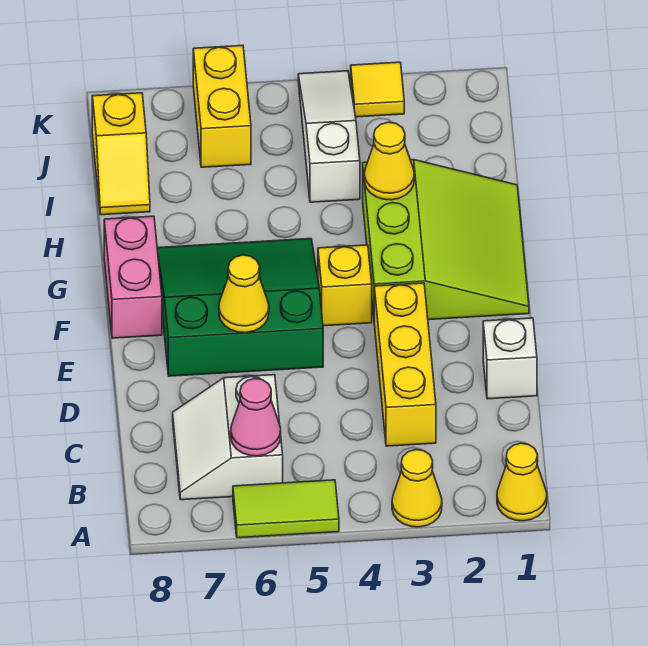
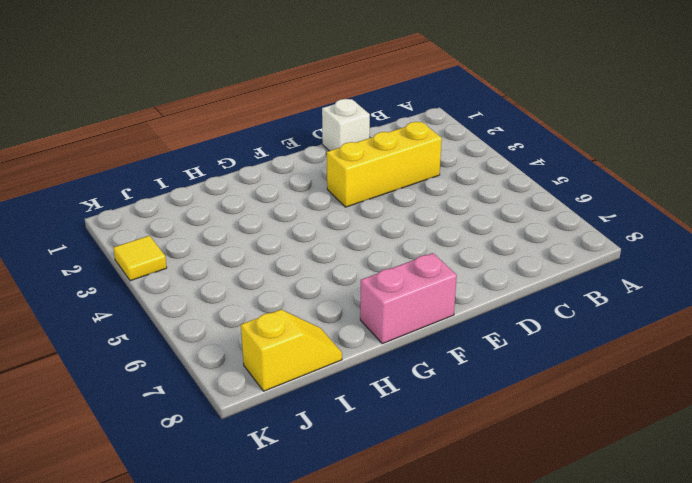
none -> yellow 1x1 cone [497,443,547,521]
none -> yellow 1x1 cone [392,450,442,527]
none -> lime 1x2 tile [233,480,339,538]

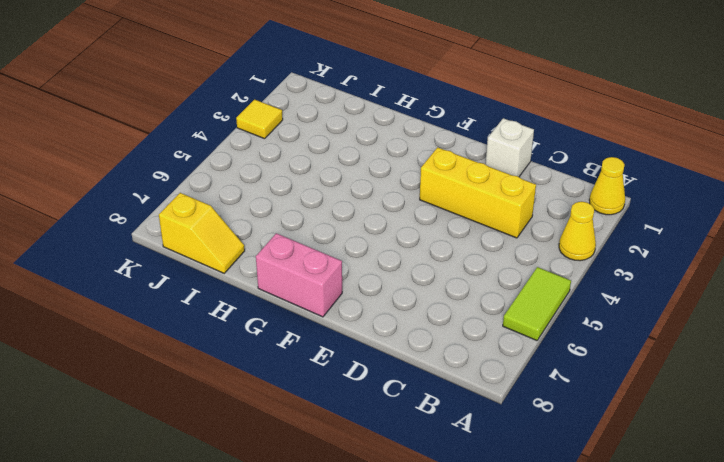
none -> white 2x2 slope [173,375,283,500]
none -> green 3x3 slope [157,239,323,376]
none -> lime 3x3 slope [363,160,529,320]

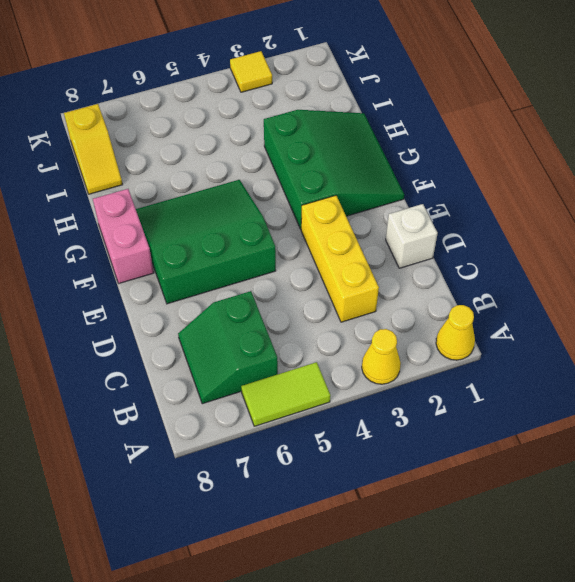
green 2x2 slope [178,291,278,404] -> white 2x2 slope [173,375,283,500]
green 3x3 slope [264,110,404,229] -> lime 3x3 slope [363,160,529,320]
none -> yellow 1x1 brick [318,245,372,326]
none -> white 1x3 slope [298,71,360,202]
none -> yellow 1x2 brick [193,45,251,167]

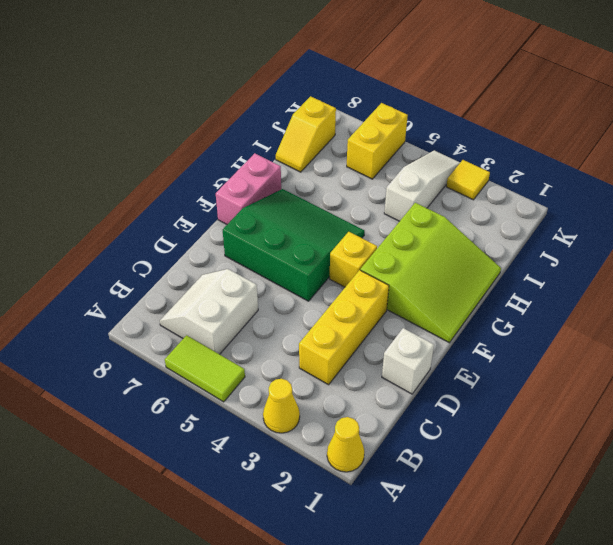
none -> pink 1x1 cone [231,379,281,456]
none -> yellow 1x1 cone [219,255,269,333]
none -> yellow 1x1 cone [364,122,414,200]

